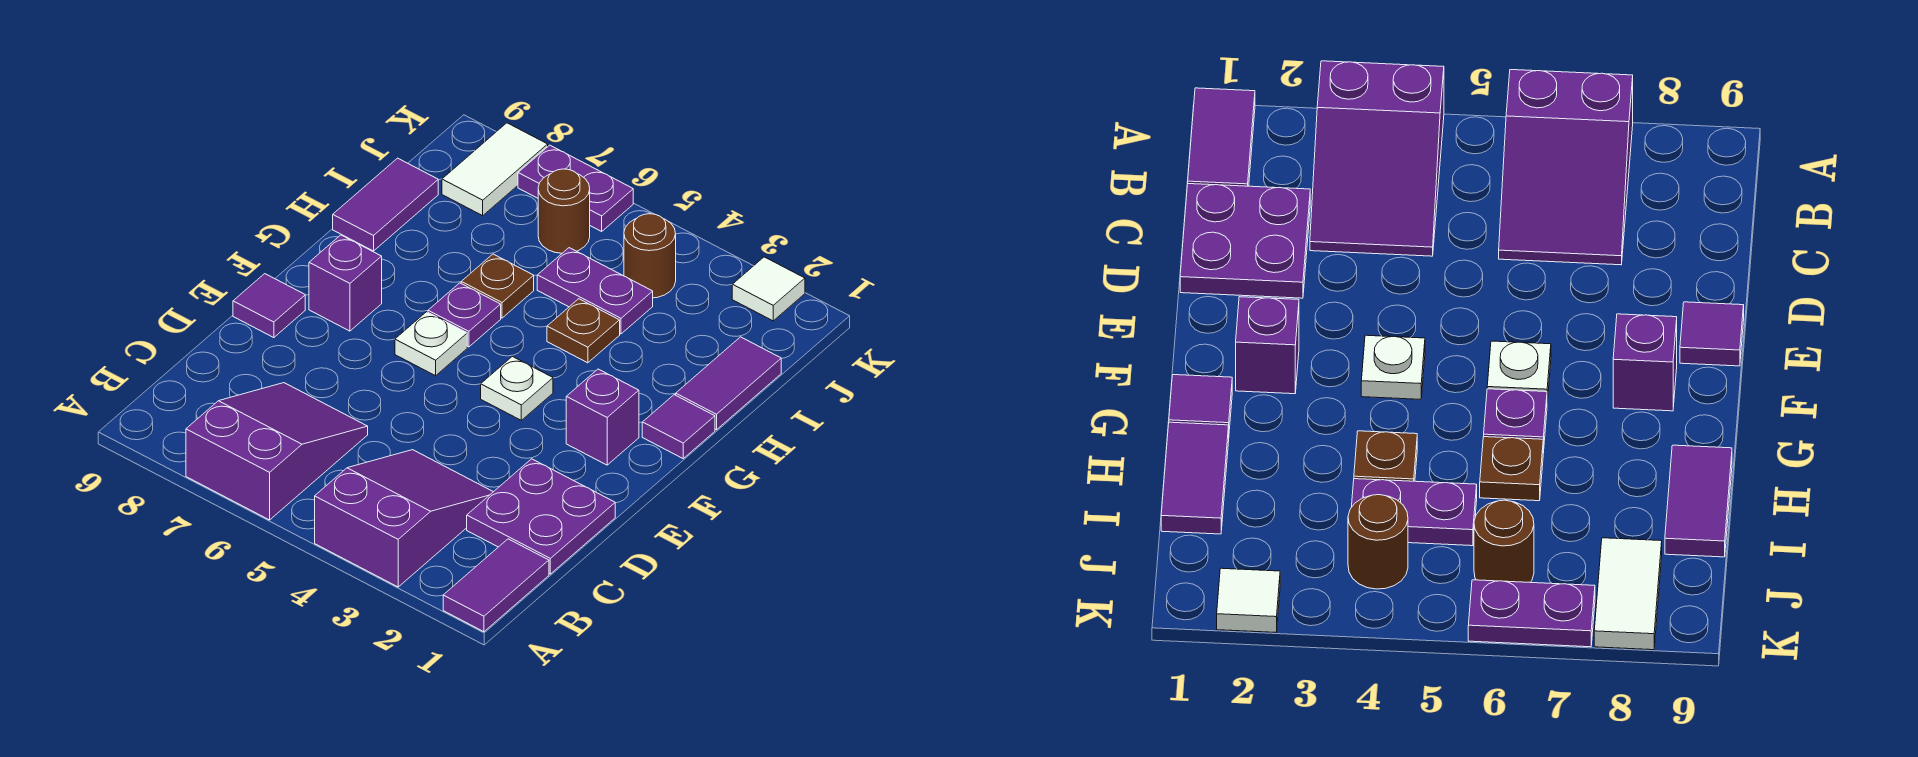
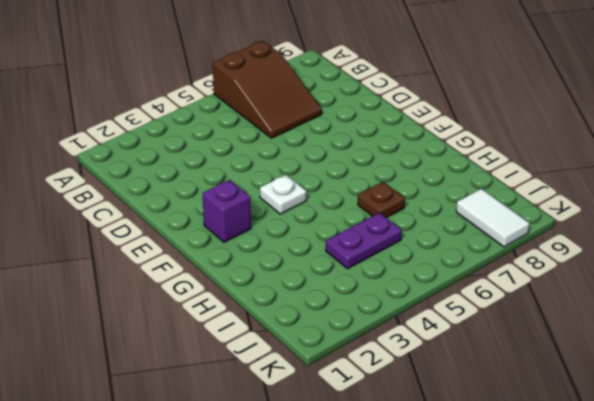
brown 2x3 slope [213,41,322,138] -> purple 2x3 slope [186,383,368,520]
none -> purple 1x2 tile [443,539,549,632]
none -> purple 2x3 slope [315,450,493,587]
none -> purple 2x2 plate [467,459,615,574]

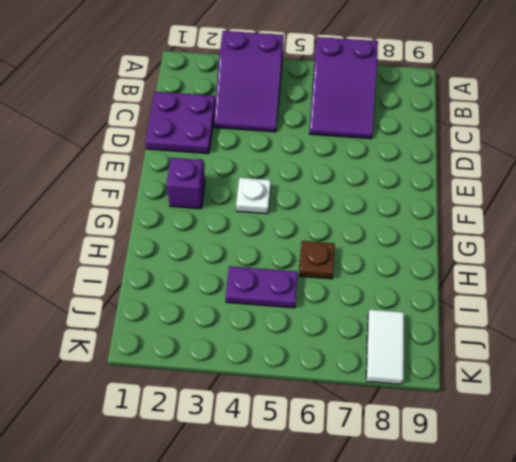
none -> purple 1x2 tile [443,539,549,632]
none -> purple 1x1 tile [233,274,305,338]
none -> white 1x1 plate [395,312,467,376]

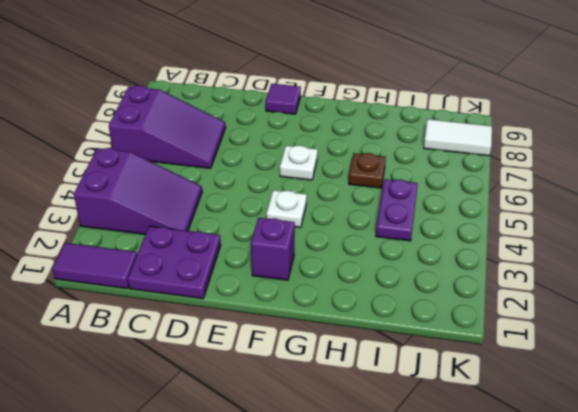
none -> purple 1x1 brick [309,235,382,331]
none -> purple 1x1 tile [642,395,715,458]
none -> purple 1x1 plate [428,283,501,347]

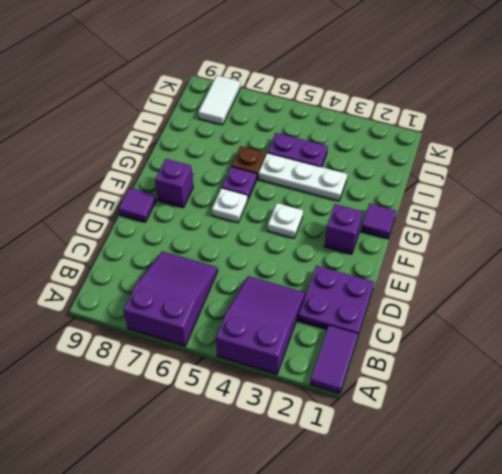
white 1x3 plate [258,153,347,201] -> brown 1x1 plate [547,299,620,363]
none -> purple 1x2 tile [676,337,781,430]
none -> purple 1x2 tile [333,158,438,251]
none -> brown 1x1 round brick [624,214,676,298]

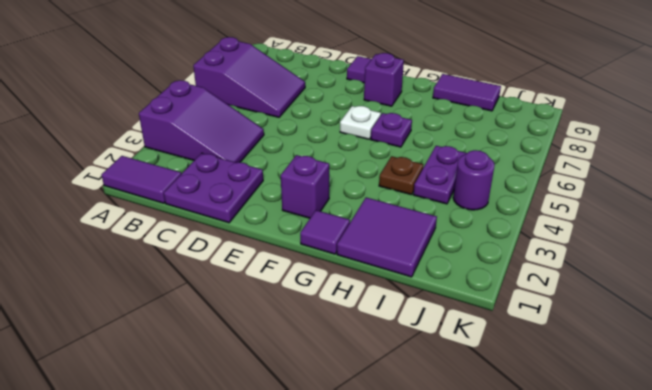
purple 2x2 tile [337,197,437,277] -> purple 1x2 tile [676,337,781,430]
purple 1x1 round brick [453,150,495,210] -> brown 1x1 round brick [624,214,676,298]
none -> white 1x1 plate [481,356,553,420]
none -> brown 1x1 plate [461,254,534,318]
none -> brown 1x1 round brick [538,169,590,253]

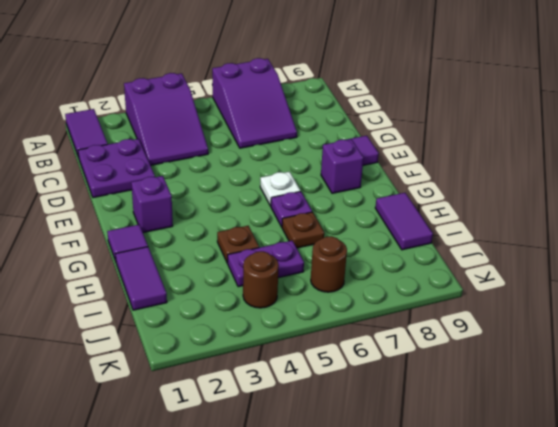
none -> white 1x1 plate [481,356,553,420]
none -> white 1x2 tile [442,123,548,216]
none -> white 1x1 tile [732,257,805,321]

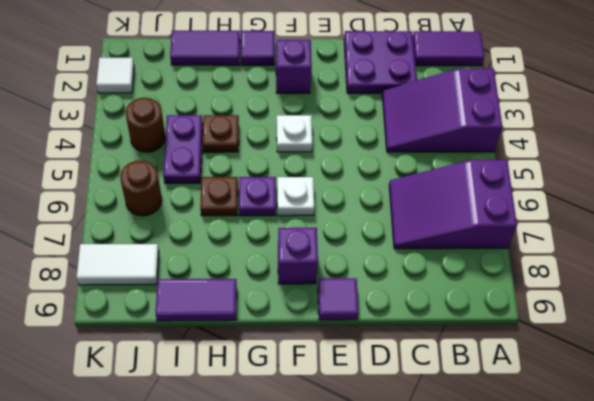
none -> purple 1x2 plate [518,145,633,231]

